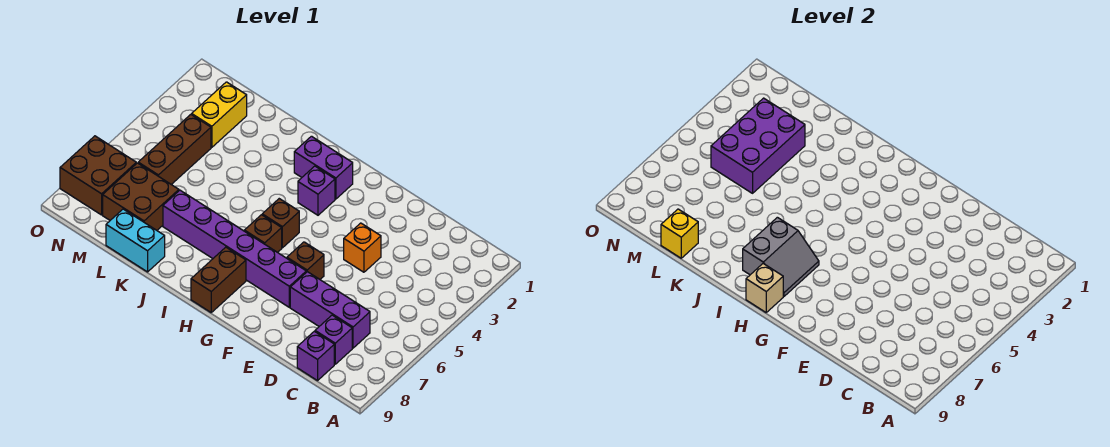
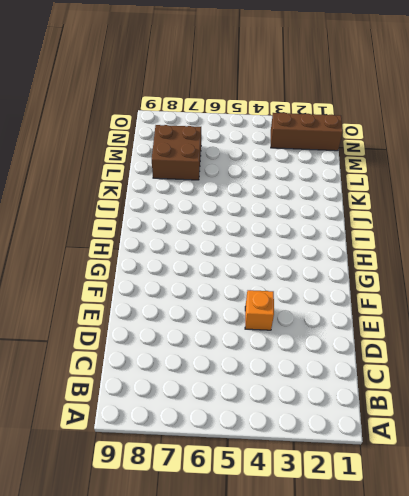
brown 1x3 brick [271,113,343,151] -> brown 1x3 brick moved to [138,114,211,184]
none -> purple 1x3 brick [290,272,370,348]
none -> purple 1x1 brick [315,315,352,364]
none -> purple 1x1 brick [297,331,334,381]

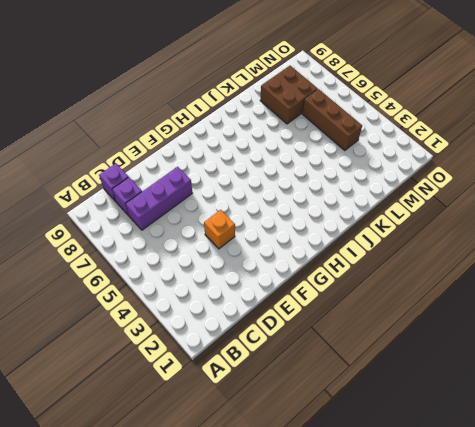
none -> brown 1x1 brick [287,242,324,279]
none -> purple 1x6 brick [163,190,306,307]
none -> purple 1x2 brick [294,136,353,199]

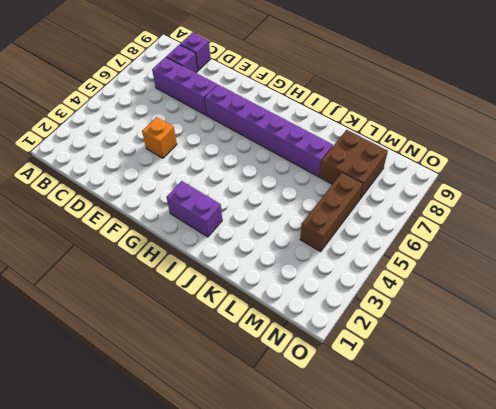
none -> brown 1x1 brick [287,242,324,279]
none -> purple 1x1 brick [298,166,335,215]
none -> brown 1x1 brick [262,199,299,248]

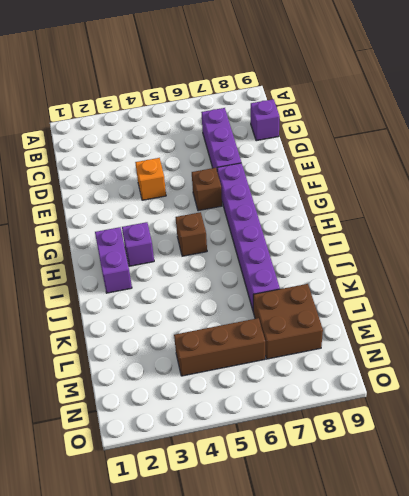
none -> purple 1x1 brick [315,315,352,364]
none -> brown 1x1 brick [244,215,282,252]
none -> brown 1x2 brick [191,247,246,312]

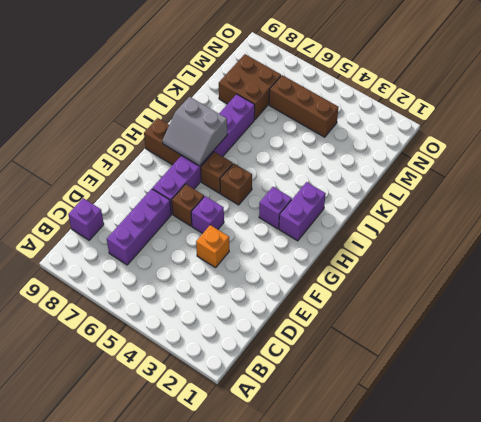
purple 1x1 brick [191,196,224,233] -> purple 1x1 brick moved to [315,315,352,364]
none -> cyan 1x2 brick [106,209,165,272]
none -> yellow 1x2 brick [192,82,247,147]
none -> brown 2x2 brick [60,136,136,215]

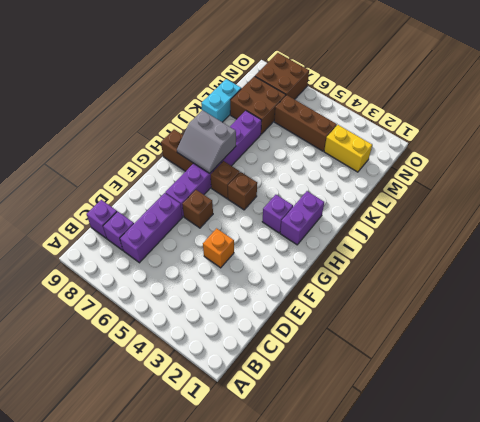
none -> tan 1x1 brick [746,264,783,312]
none -> purple 2x3 brick [711,98,805,193]
none -> yellow 1x1 brick [661,209,698,258]

